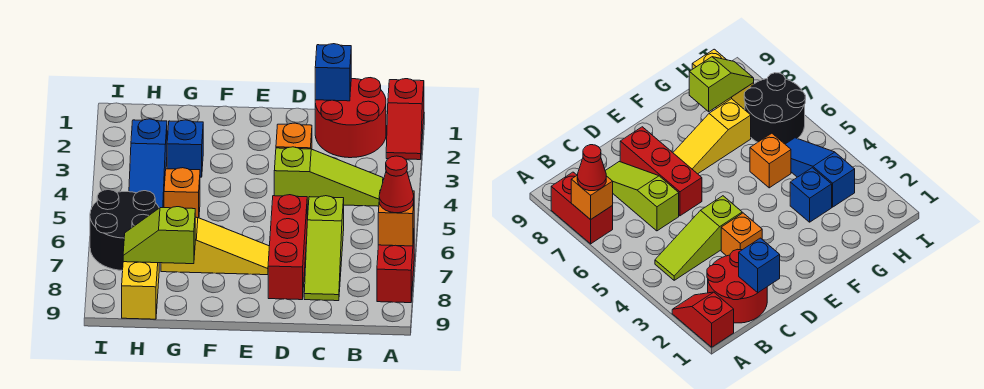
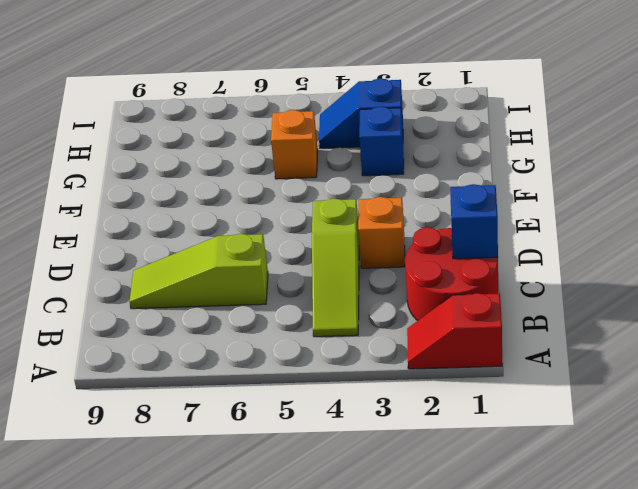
blue 1x2 slope [319,78,403,148] -> blue 1x3 slope [129,119,167,208]
none -> red 1x2 brick [377,238,414,303]
none -> red 1x3 brick [268,195,307,300]
none -> yellow 1x3 slope [161,217,269,275]

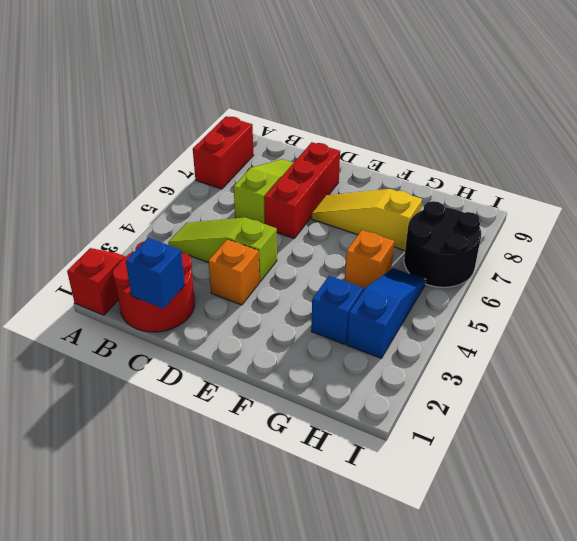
none -> yellow 1x2 brick [122,262,159,319]
none -> orange 1x1 brick [378,190,414,246]
none -> lime 1x2 slope [123,207,195,264]

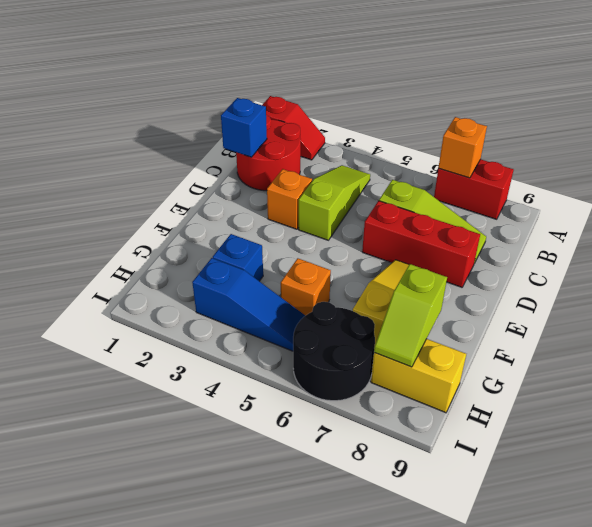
none -> red 1x1 cone [379,156,414,213]

